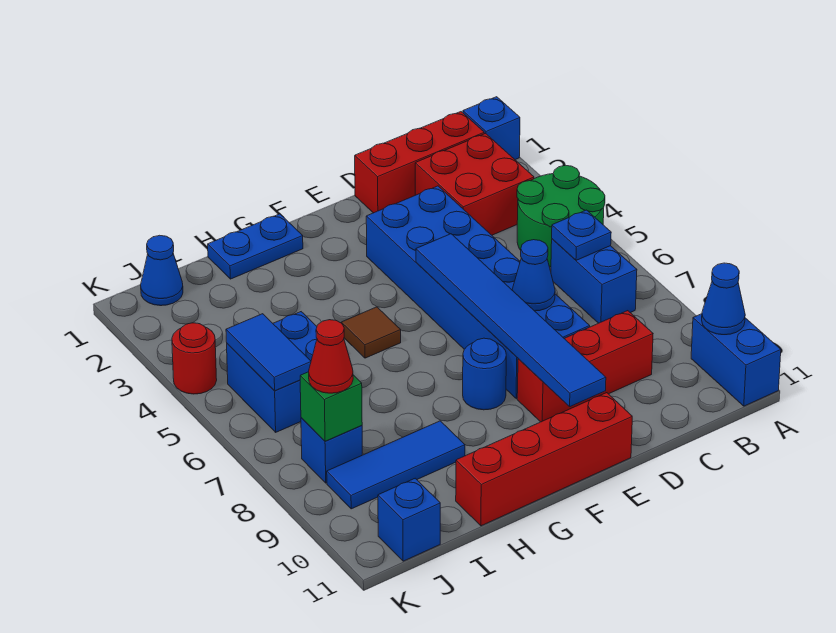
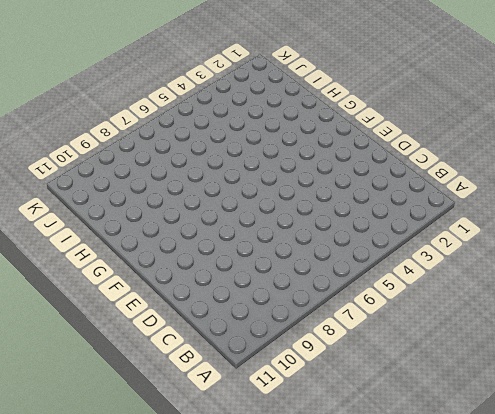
none -> blue 1x1 brick [463,97,520,160]
none -> green 2x2 round brick [517,165,605,267]
none -> blue 1x2 brick [691,314,781,406]

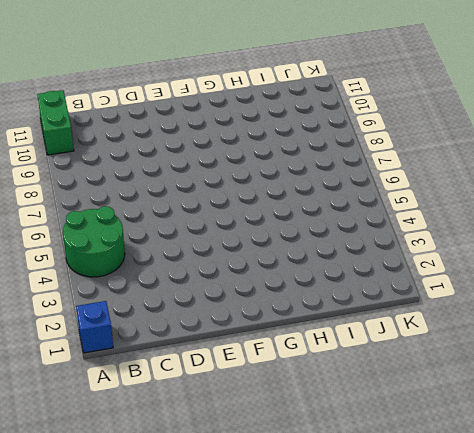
green 1x2 brick [37,90,74,155] -> blue 1x2 brick [691,314,781,406]
none -> red 1x3 brick [355,112,484,213]
none -> red 2x2 brick [415,134,534,235]
none -> blue 1x2 brick [551,239,637,323]

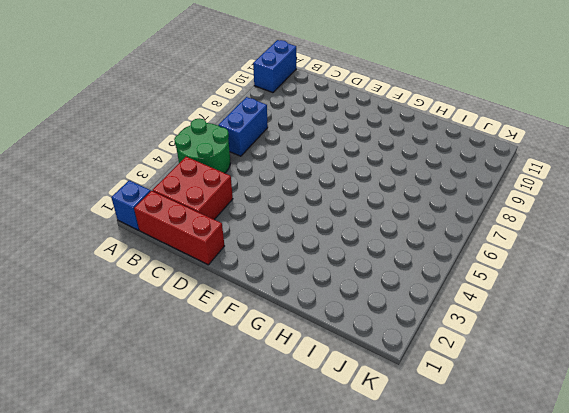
none -> red 1x3 brick [517,311,653,422]
none -> blue 2x6 brick [366,186,590,399]
none -> red 1x4 brick [456,393,632,526]

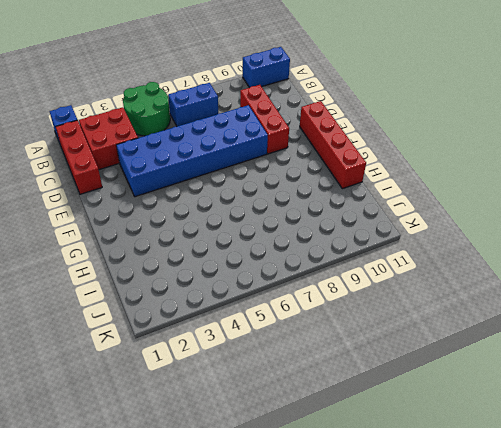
none -> blue 1x1 round brick [463,338,506,410]
none -> blue 1x2 plate [208,214,303,279]
none -> brown 1x1 tile [341,307,401,358]

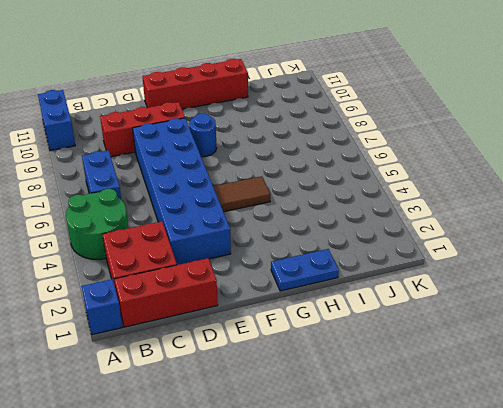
brown 1x2 tile [213,176,270,212] -> brown 1x1 tile [341,307,401,358]
none -> blue 1x3 tile [327,421,465,509]
none -> blue 2x2 brick [227,312,317,432]
none -> blue 1x1 cone [141,235,183,306]

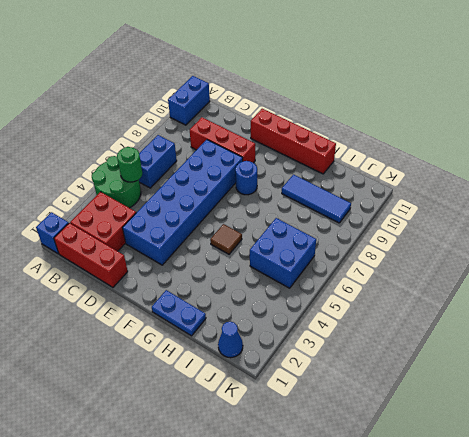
green 1x1 round brick [117,147,142,182] -> none
none -> blue 1x1 brick [301,418,362,483]
none -> blue 1x1 brick [378,478,440,561]
none -> red 1x1 round brick [172,323,217,394]

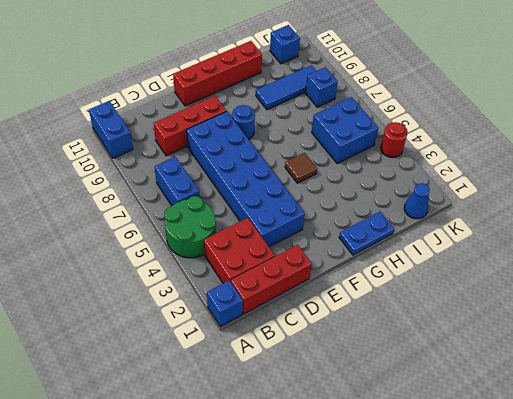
none -> blue 1x1 cone [702,263,745,335]
none -> blue 1x1 plate [552,210,611,260]
none -> blue 1x1 cone [512,240,555,311]

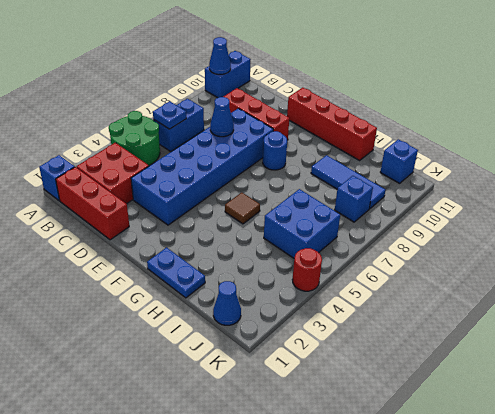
none -> blue 1x6 tile [416,234,606,407]
none -> blue 1x2 tile [226,314,311,391]
none -> green 1x1 brick [300,372,362,441]

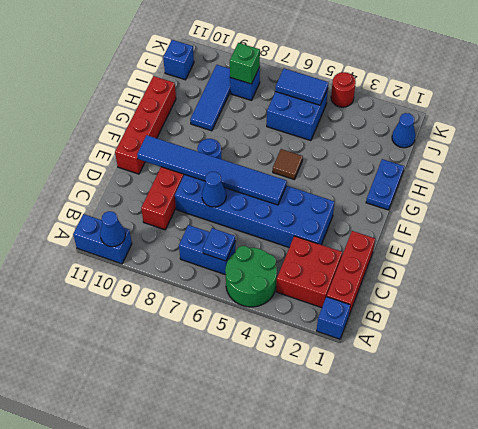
none -> red 1x1 cone [309,320,353,393]

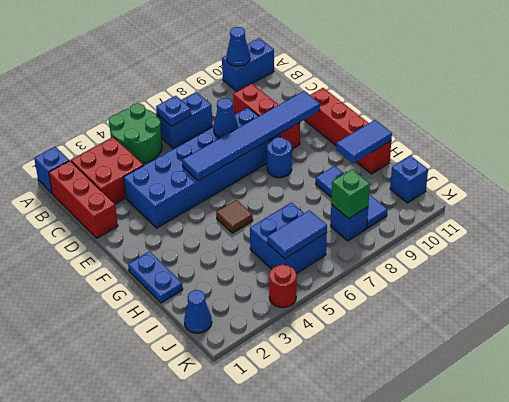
blue 1x2 tile [336,120,392,163] -> none
none -> red 1x1 cone [309,320,353,393]

